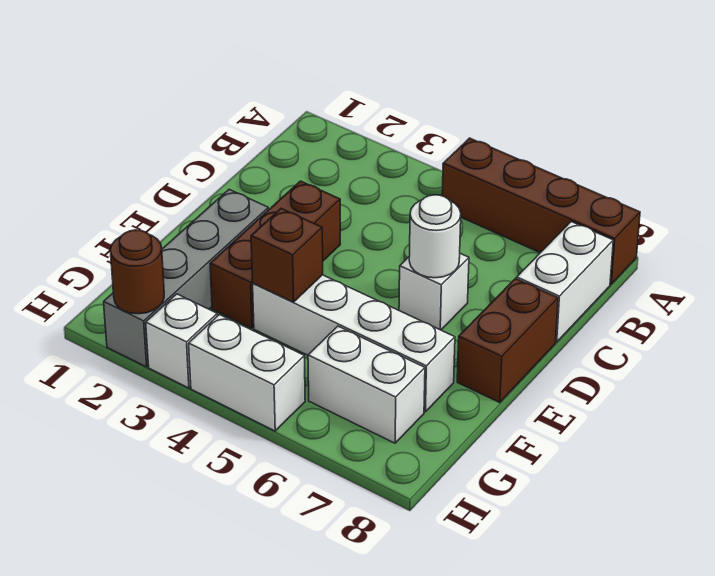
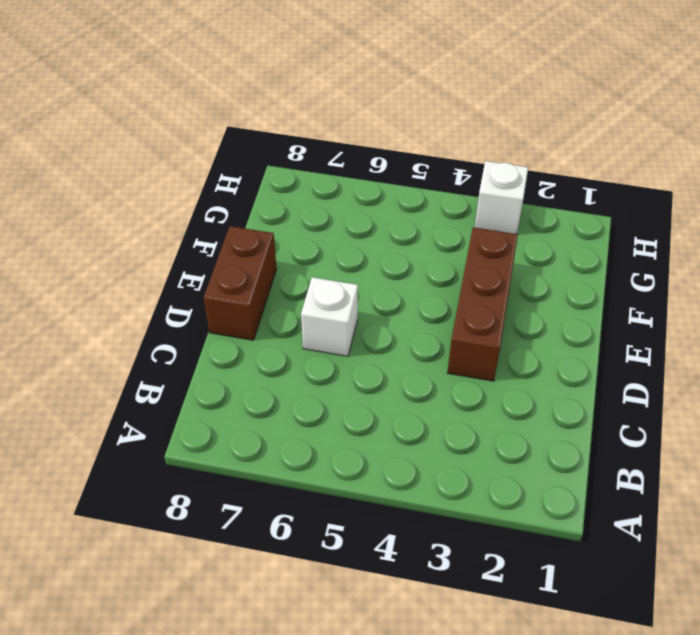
none -> brown 1x4 brick [442,138,640,284]
none -> white 1x2 brick [517,222,613,342]
none -> grey 1x4 brick [104,189,269,367]

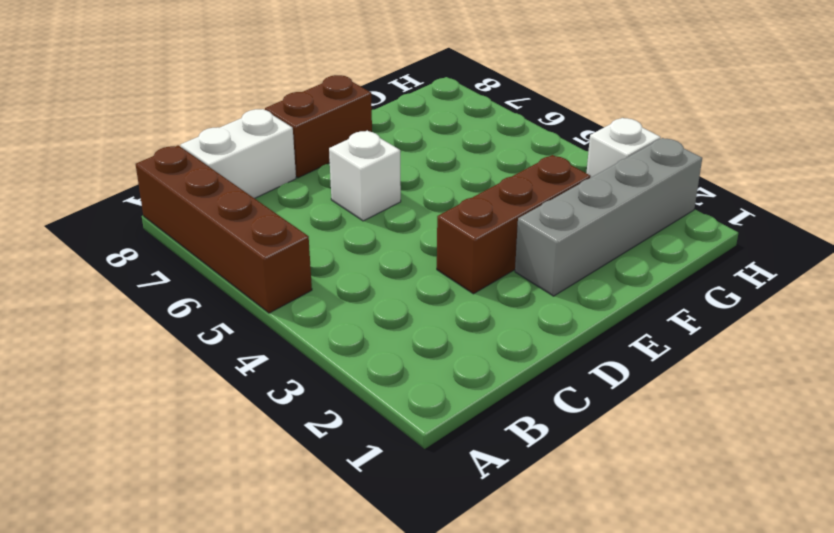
none -> white 1x4 brick [253,275,455,412]
none -> white 1x2 brick [308,326,425,443]
none -> white 1x2 brick [189,315,305,431]

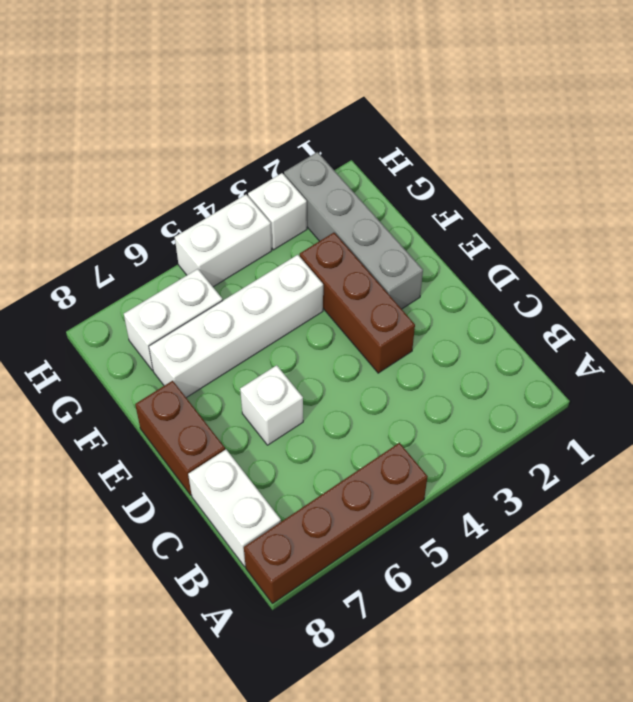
none -> white 1x1 round brick [409,195,461,278]
none -> brown 1x1 brick [251,208,323,302]
none -> brown 1x1 round brick [110,230,164,314]

